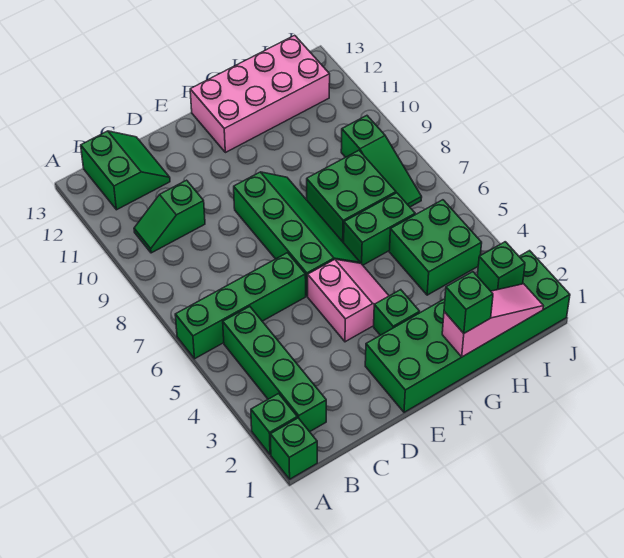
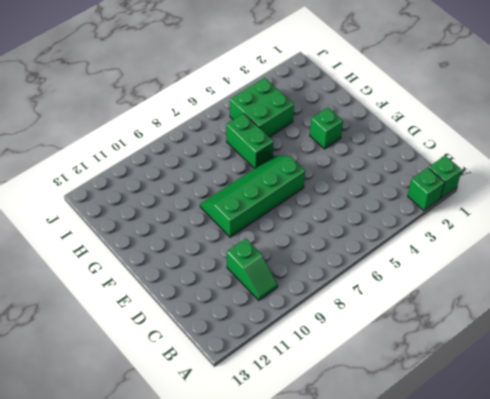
none -> green 1x4 brick [175,253,306,359]
none -> green 1x4 brick [223,306,326,432]
none -> green 2x2 slope [81,131,170,210]

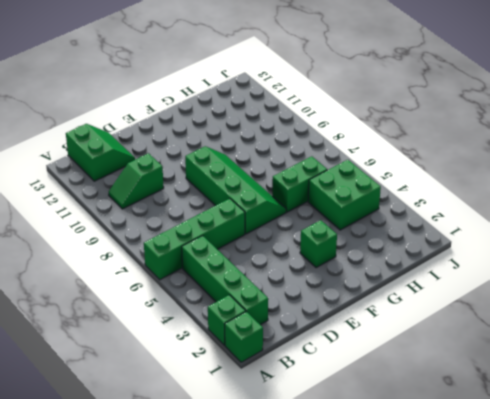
none -> green 2x6 brick [365,251,570,412]
none -> pink 2x2 slope [308,259,389,342]
none -> pink 2x4 brick [190,35,330,153]

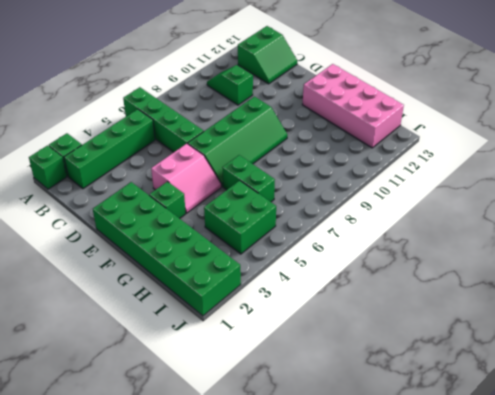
none -> green 2x2 brick [307,150,396,243]
none -> green 1x3 slope [341,116,422,207]
none -> pink 1x3 slope [442,284,543,357]

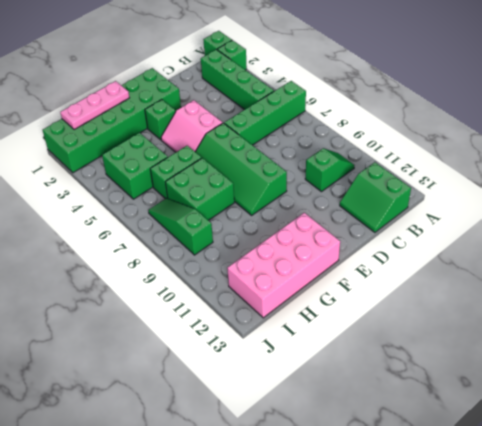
pink 1x3 plate [60,81,129,130] -> pink 1x3 slope [442,284,543,357]
none -> green 1x1 brick [477,242,525,291]
none -> green 1x1 brick [444,272,493,333]

